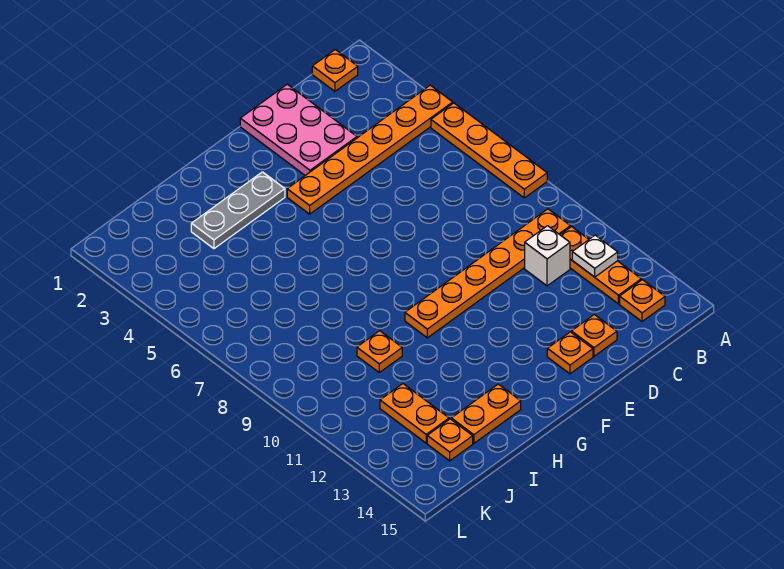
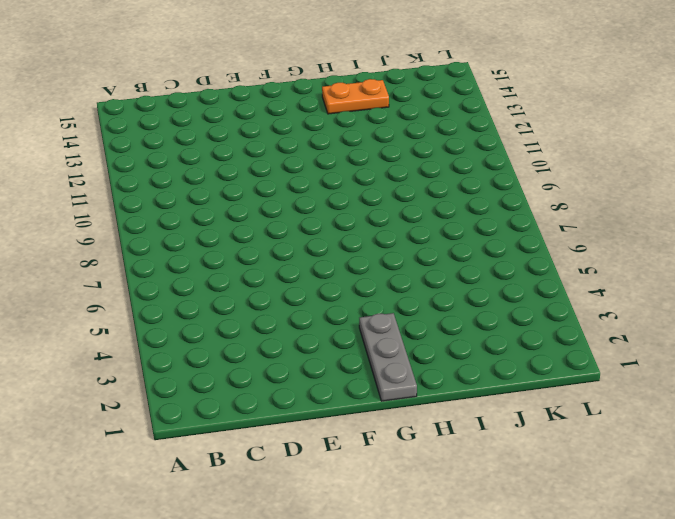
grey 1x3 plate [359,313,417,401] -> grey 1x3 plate turned to [191,172,285,249]
none -> orange 1x6 plate [287,85,453,214]
none -> orange 1x4 plate [431,103,547,198]
none -> orange 1x1 plate [312,50,358,91]

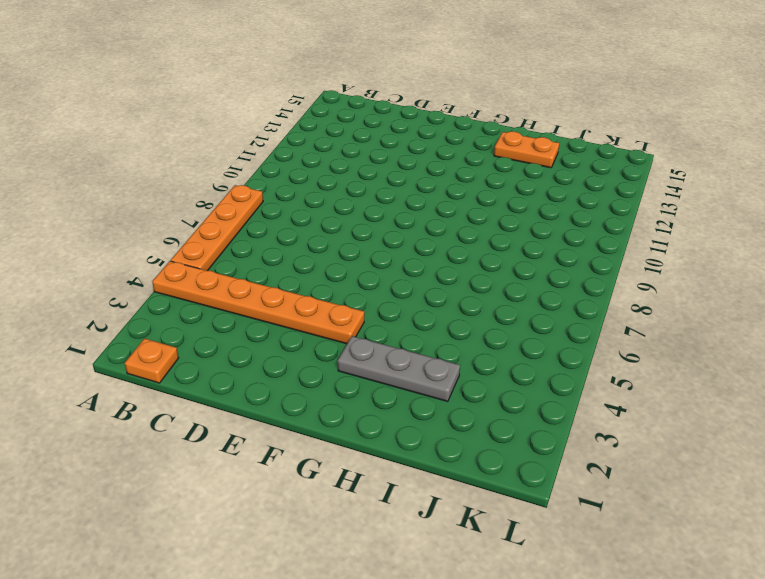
none -> orange 1x6 plate [405,209,570,338]
none -> orange 1x3 plate [560,227,641,304]
none -> orange 1x1 plate [620,280,665,321]

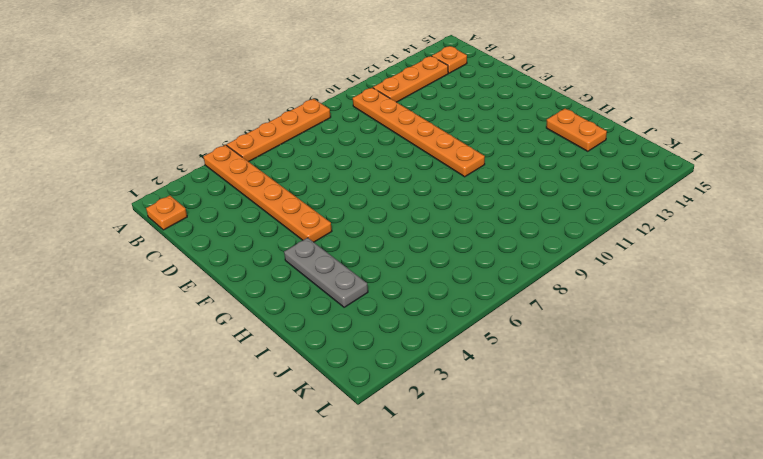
none -> white 1x1 brick [525,226,570,286]
none -> pink 2x3 plate [240,84,357,175]
none -> orange 1x1 plate [572,315,617,356]

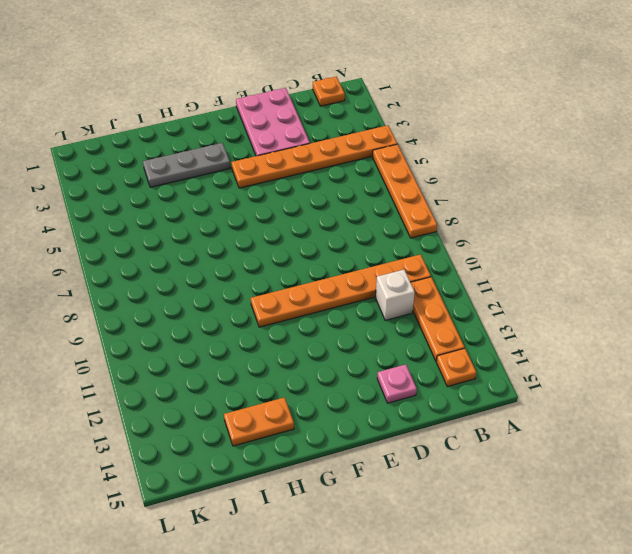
pink 1x1 plate [377,364,417,403] -> orange 1x1 plate [572,315,617,356]
none -> orange 1x1 plate [547,332,593,374]
none -> orange 1x1 plate [357,331,402,372]
none -> orange 1x2 plate [380,384,449,443]

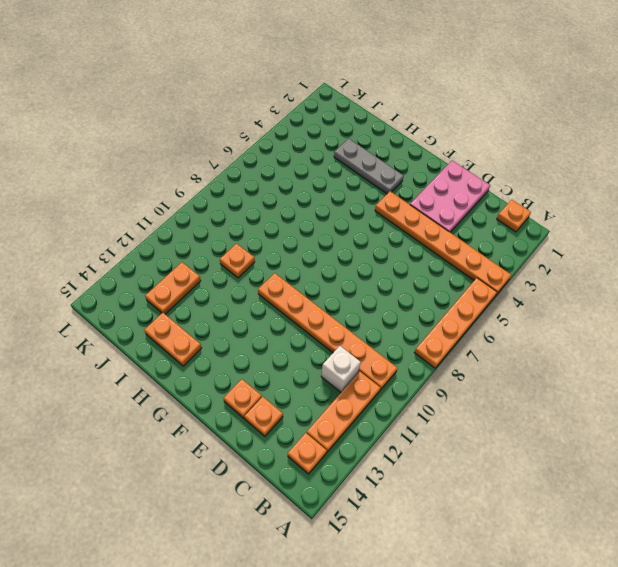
none -> orange 1x1 plate [427,419,473,461]
none -> white 1x1 plate [572,235,618,277]

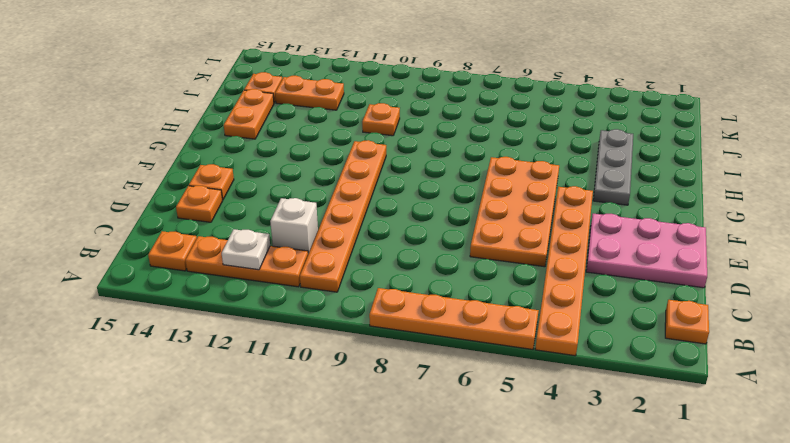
orange 2x4 plate [470,157,559,267] -> none

